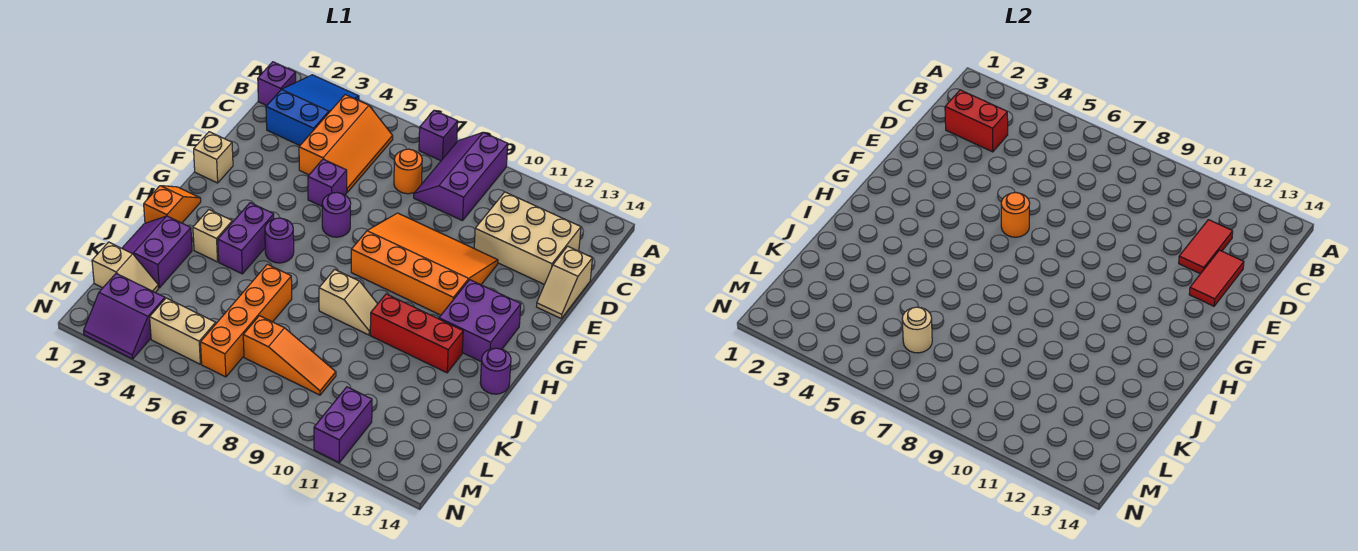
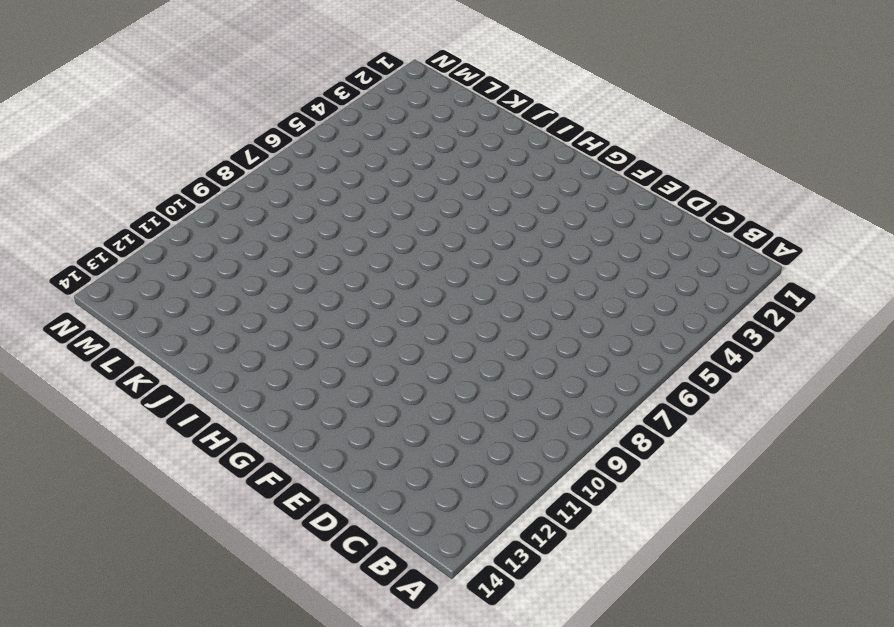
none -> blue 2x3 slope [266,75,359,145]
none -> purple 1x1 brick [419,110,458,161]
none -> purple 2x3 slope [414,132,508,221]
none -> purple 1x1 brick [258,62,296,106]

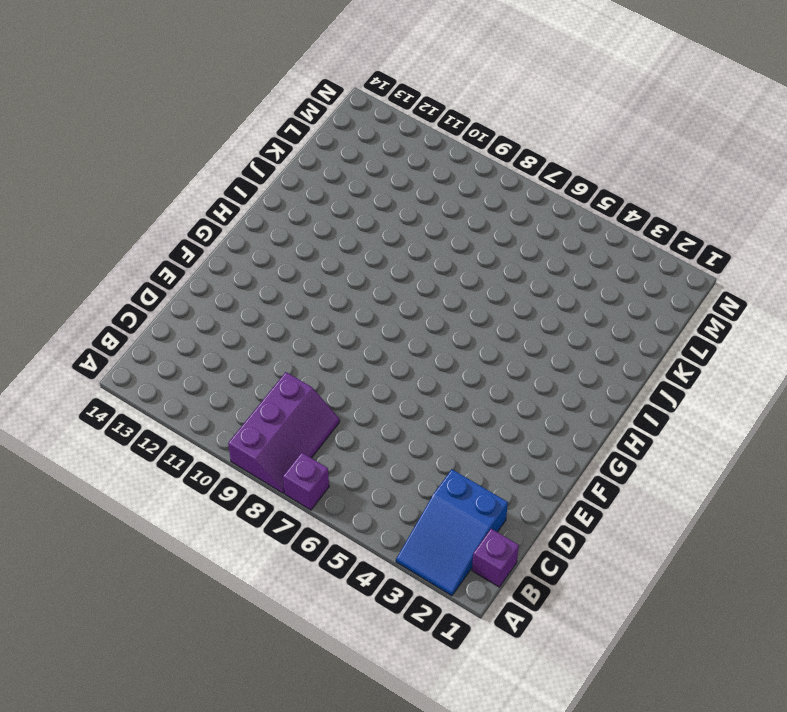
none -> orange 2x3 slope [299,95,393,192]
none -> orange 1x1 round brick [394,149,422,194]
none -> tan 2x3 brick [474,192,581,284]
none -> tan 1x2 slope [536,246,592,318]

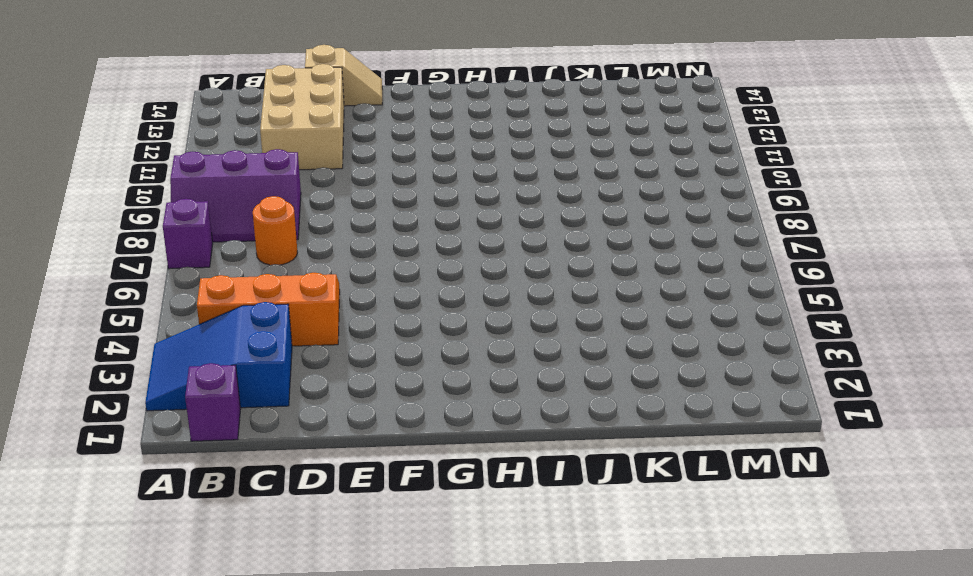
none -> purple 1x1 brick [308,159,347,206]
none -> orange 3x4 slope [351,213,498,315]
none -> tan 1x1 brick [194,132,233,183]
none -> purple 1x1 round brick [322,192,351,237]

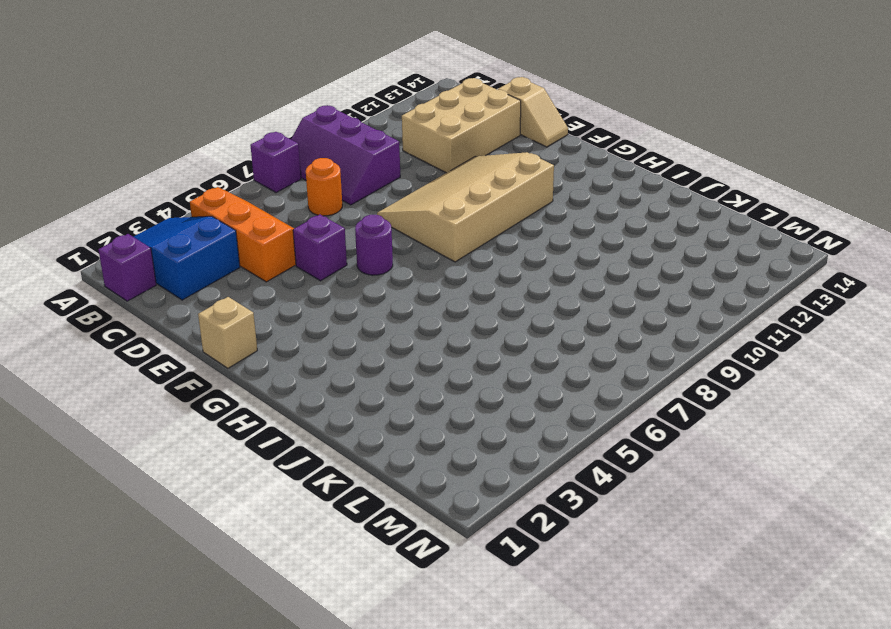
tan 3x4 slope [377,152,554,262] -> orange 3x4 slope [351,213,498,315]
none -> purple 2x2 brick [439,280,521,362]
none -> orange 1x2 slope [144,186,201,223]
none -> purple 1x2 brick [218,203,274,274]
none -> purple 1x1 round brick [265,218,294,263]

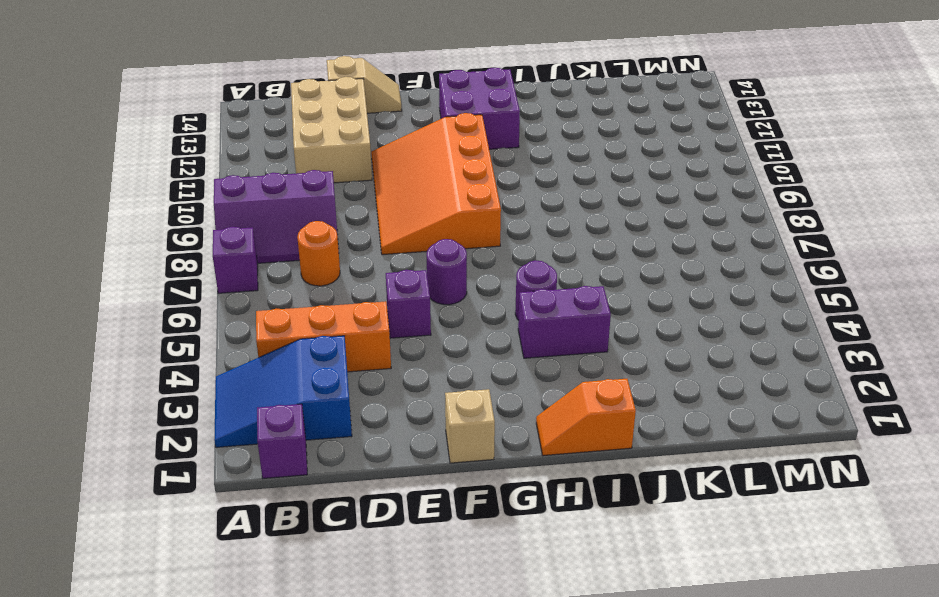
none -> tan 1x1 brick [193,210,232,262]
none -> tan 1x2 slope [319,269,377,335]
none -> red 1x3 brick [370,294,463,373]
none -> purple 1x1 round brick [480,348,511,394]

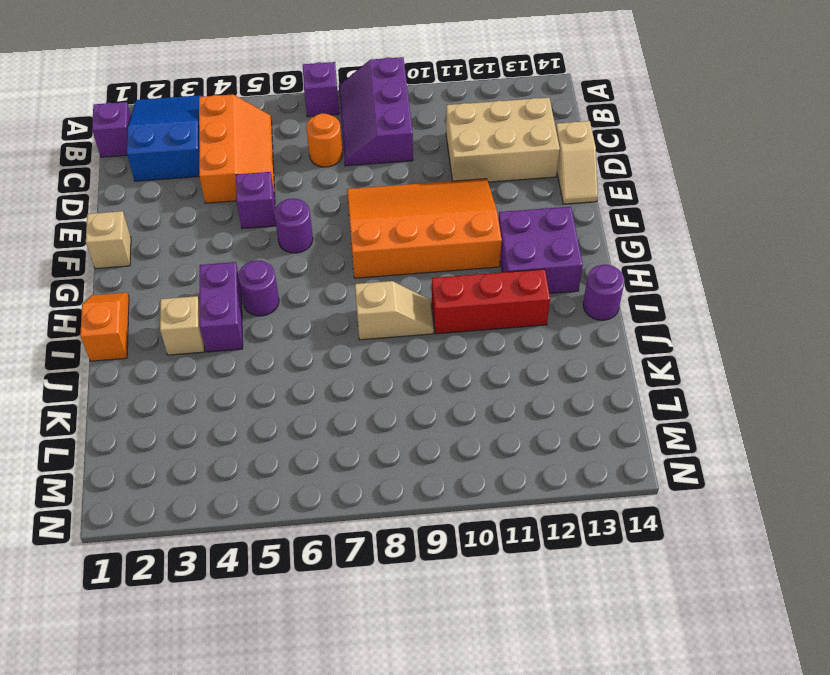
none -> purple 2x2 slope [122,216,192,288]
none -> orange 1x4 brick [201,264,292,377]
none -> tan 1x2 slope [92,242,159,293]
none -> orange 1x3 slope [243,316,336,395]

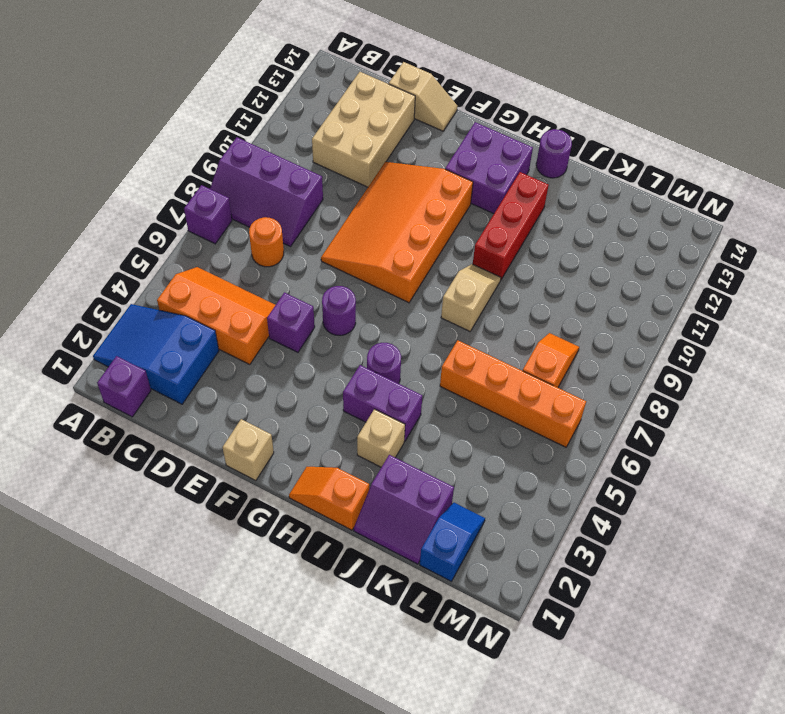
blue 1x2 slope [420,503,485,581] -> tan 1x2 slope [92,242,159,293]
orange 1x2 slope [523,333,579,388] -> orange 1x3 slope [243,316,336,395]
none -> purple 2x2 slope [84,274,165,359]
none -> tan 1x2 brick [150,298,216,364]
none -> purple 1x2 brick [314,387,372,463]
none -> red 1x2 brick [945,90,1008,152]

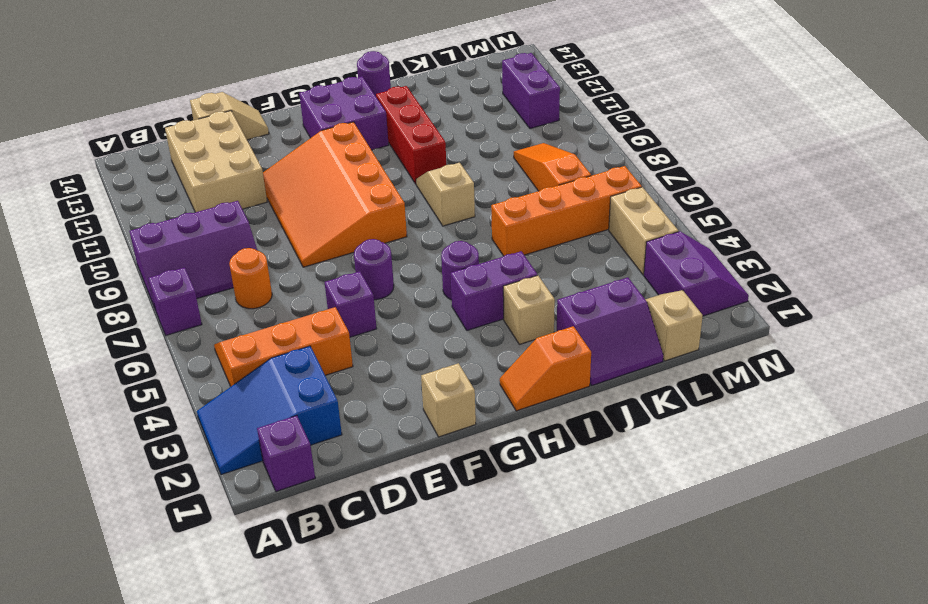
purple 1x2 brick [502,53,560,129] -> purple 1x2 brick turned to [314,387,372,463]
none -> red 1x2 brick [945,90,1008,152]
none -> red 1x2 tile [1179,220,1233,274]
none -> red 1x2 tile [1189,250,1244,306]
none -> orange 1x1 round brick [1001,192,1030,237]

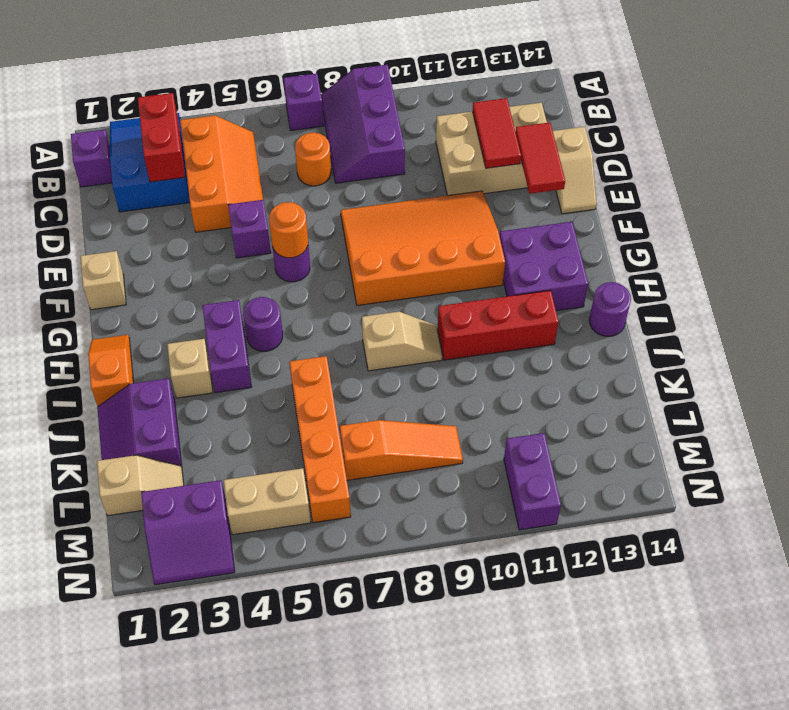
red 1x2 brick [138,93,185,182] -> red 1x2 brick turned to [945,90,1008,152]
none -> tan 1x1 round brick [902,307,932,353]

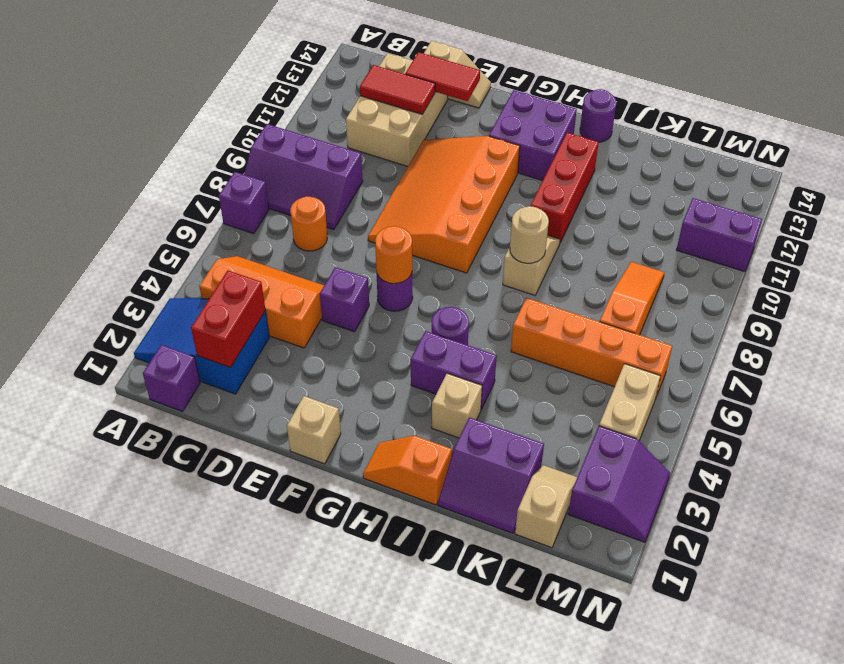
tan 1x1 round brick [510,206,549,263] -> tan 1x1 round brick moved to [902,307,932,353]

